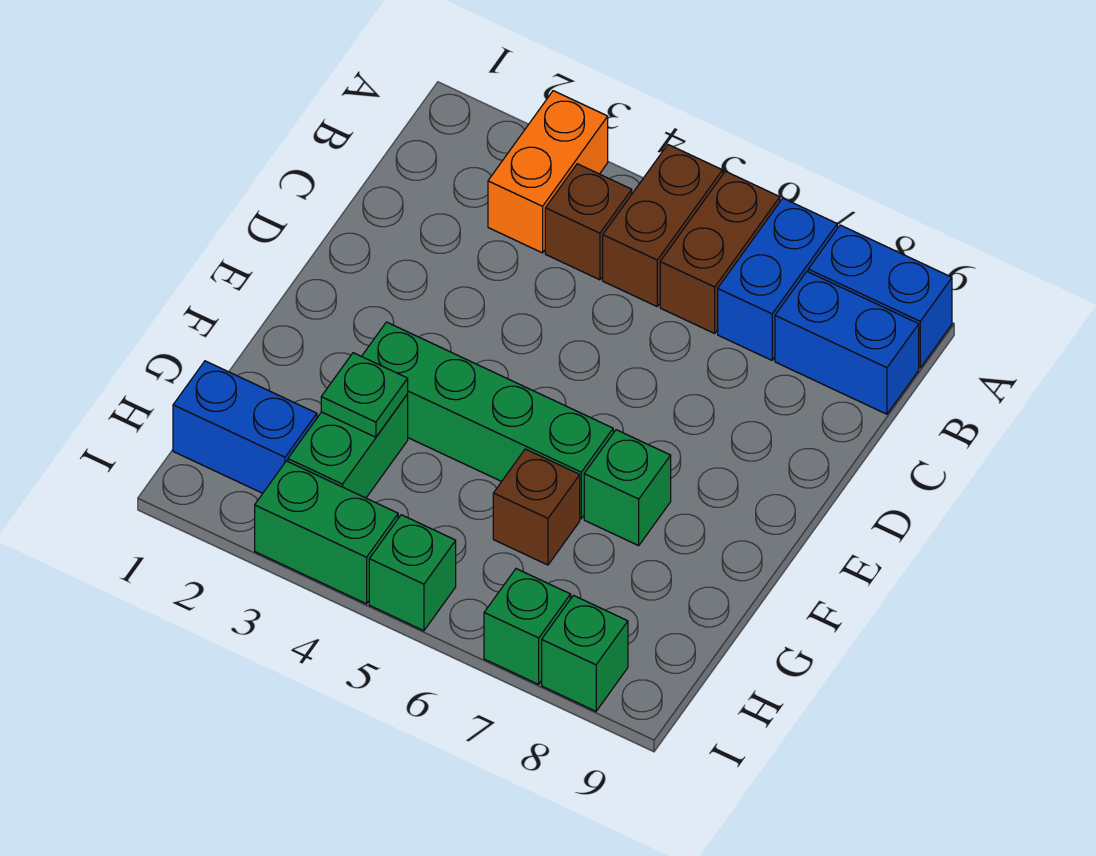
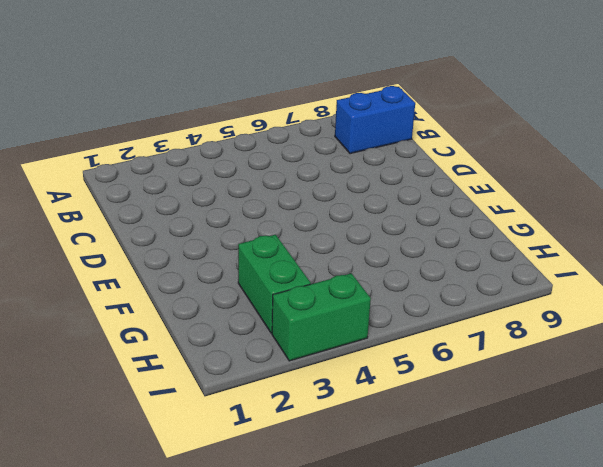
none -> orange 1x2 brick [488,91,608,253]
none -> brown 1x2 brick [603,145,723,306]
none -> brown 1x2 brick [660,171,780,333]

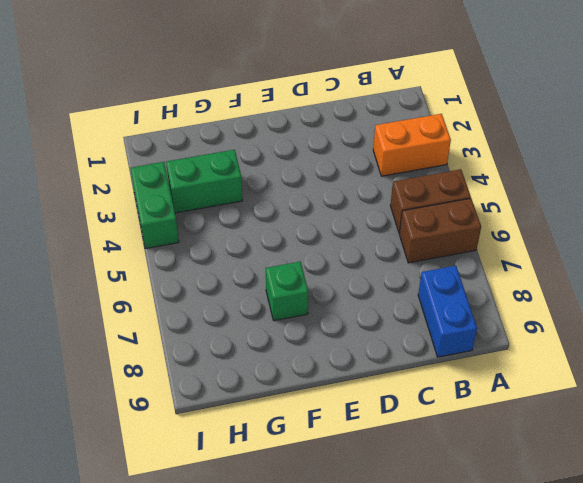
none -> blue 1x2 brick [718,198,837,360]
none -> blue 1x2 brick [808,225,952,368]
none -> brown 1x1 brick [545,164,632,280]

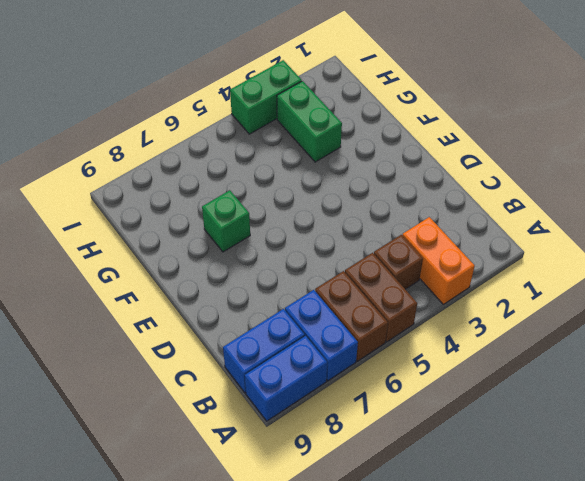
none -> green 1x4 brick [362,322,613,519]
none -> brown 1x1 brick [493,449,580,565]
none -> blue 1x2 brick [173,361,317,493]

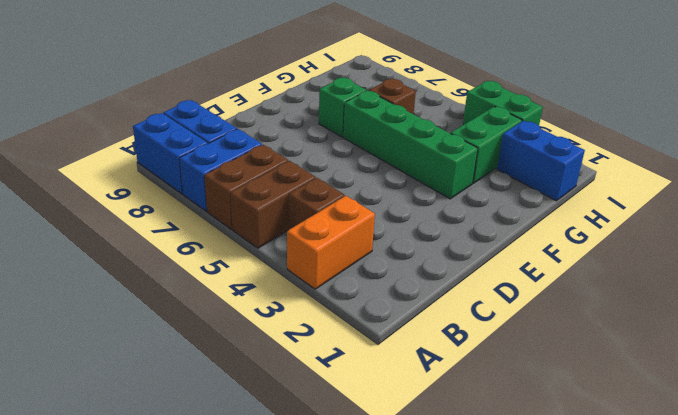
none -> green 1x1 brick [369,515,456,631]
none -> green 1x1 brick [484,569,571,684]
none -> green 1x1 brick [542,595,628,711]

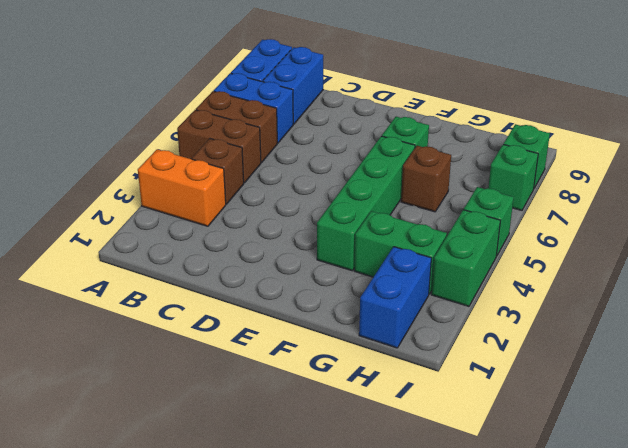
none -> green 1x1 plate [321,353,408,437]

